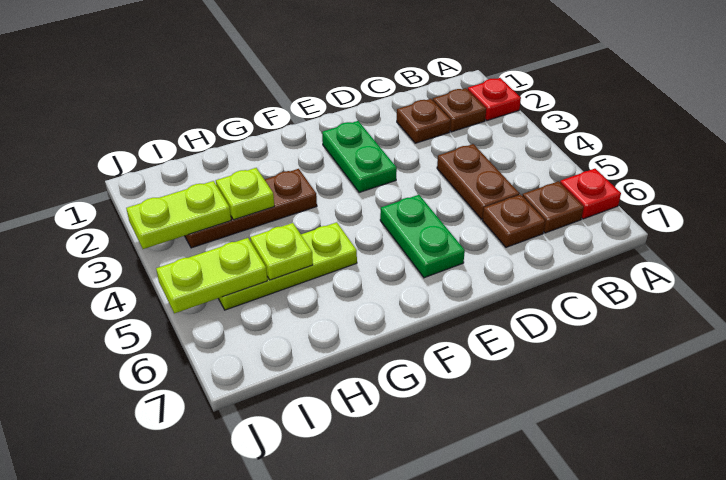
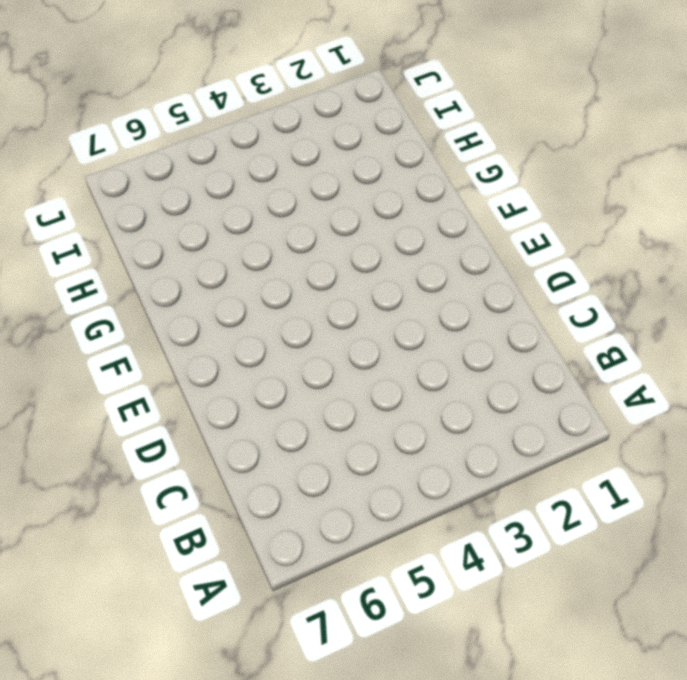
none -> red 1x1 plate [468,78,521,121]
none -> red 1x1 plate [560,169,621,219]
none -> brown 1x1 plate [433,88,486,132]

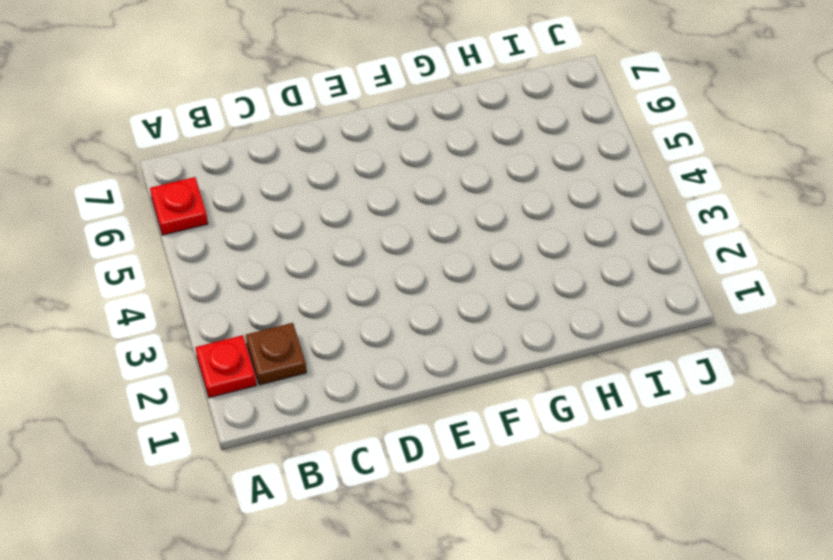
none -> brown 1x1 plate [522,181,584,233]
none -> brown 1x1 plate [397,99,451,143]
none -> brown 1x2 plate [437,144,520,219]

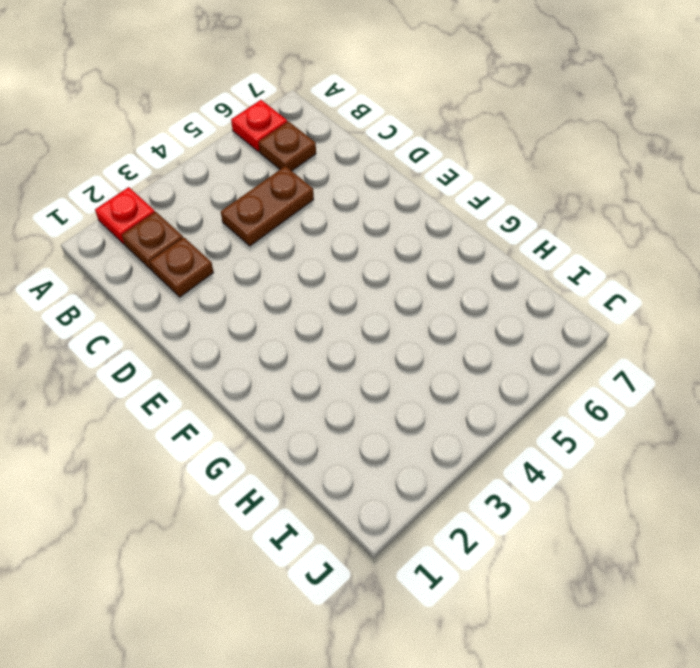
none -> brown 1x1 plate [482,194,545,247]
none -> green 1x2 plate [322,121,397,193]
none -> green 1x2 plate [380,195,465,278]

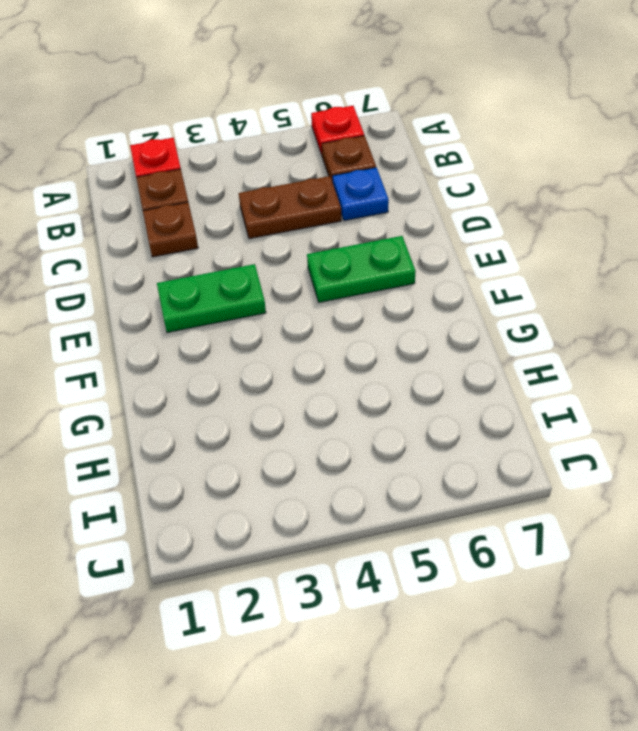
blue 1x1 plate [333,168,389,221] -> brown 1x1 plate [482,194,545,247]
none -> brown 1x3 plate [185,169,317,248]
none -> lime 1x3 plate [218,222,357,310]
none -> lime 1x1 plate [216,168,274,220]

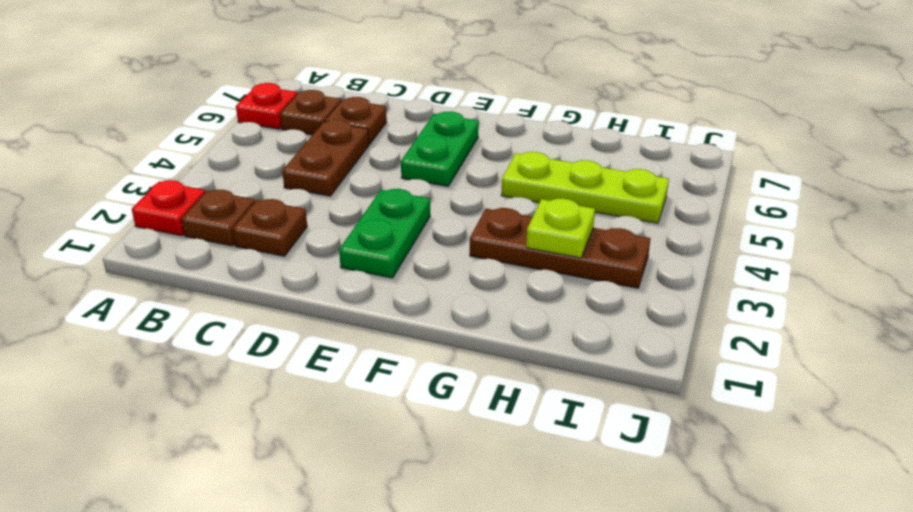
none -> lime 1x1 plate [250,223,313,280]
none -> lime 1x2 plate [126,181,231,249]
none -> lime 1x2 plate [156,238,267,313]

